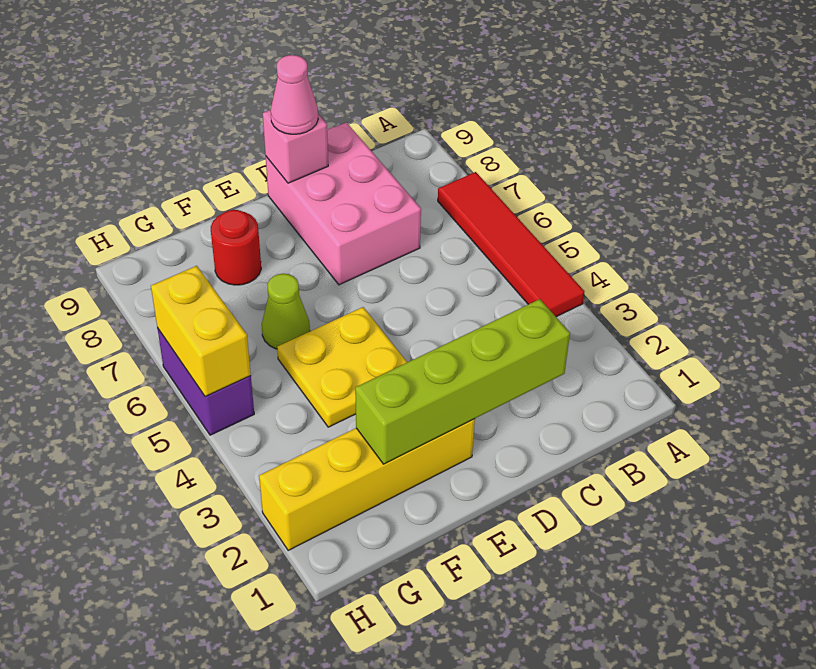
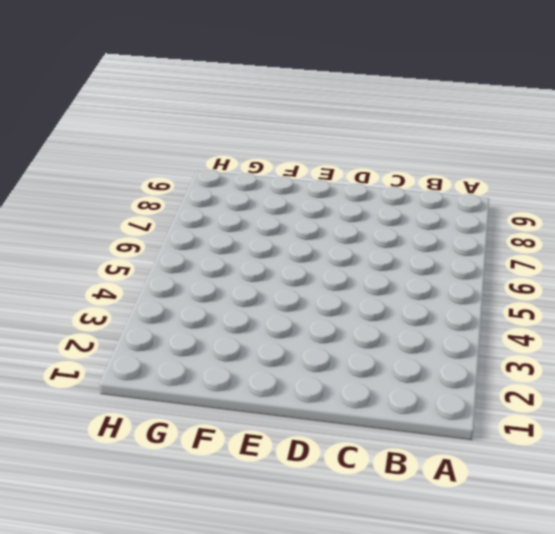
none -> red 1x4 tile [438,172,585,317]
none -> pink 2x3 brick [266,122,421,285]

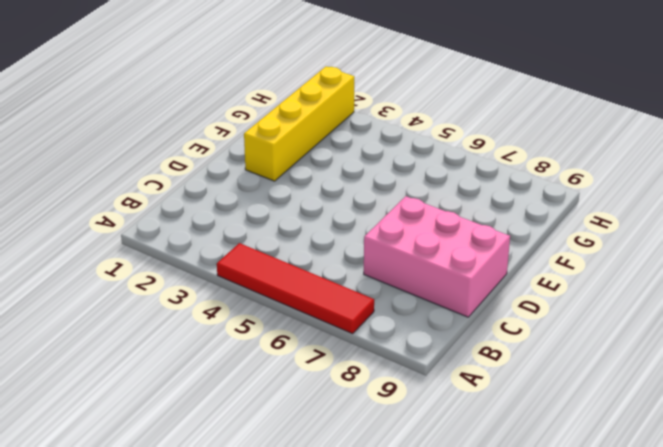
none -> yellow 2x2 plate [277,307,407,427]
none -> lime 1x1 cone [262,274,310,349]

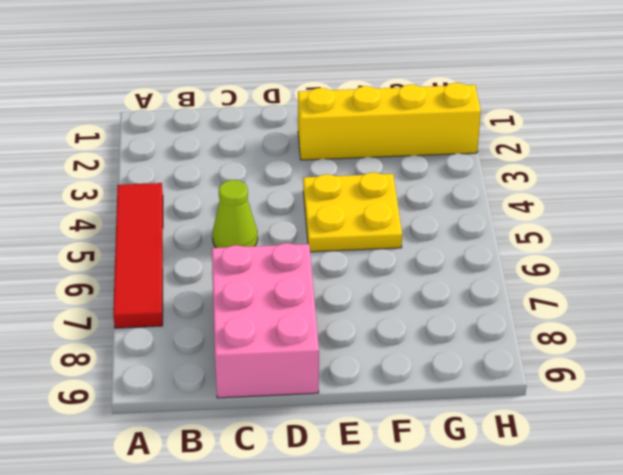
lime 1x1 cone [212,180,258,248] -> lime 1x1 cone moved to [262,274,310,349]
none -> red 1x1 round brick [211,210,261,285]
none -> purple 1x2 brick [157,328,254,435]

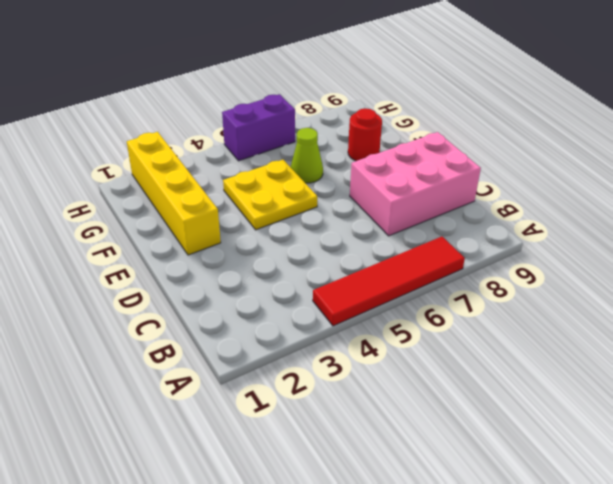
none -> lime 1x4 brick [355,299,570,464]
none -> pink 1x1 brick [263,110,328,183]

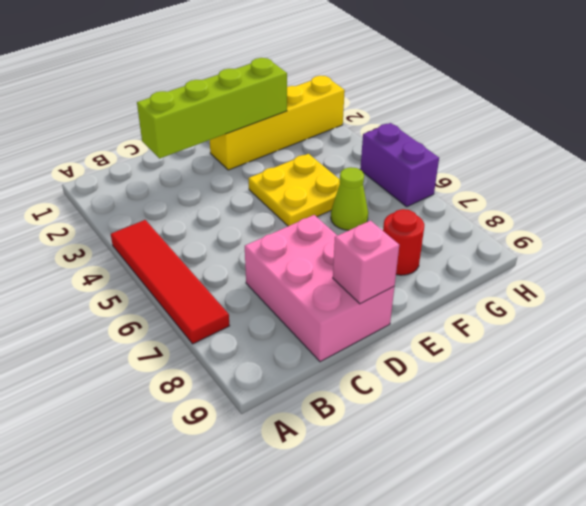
none -> yellow 1x2 brick [151,266,251,397]
none -> pink 1x1 cone [271,55,318,134]

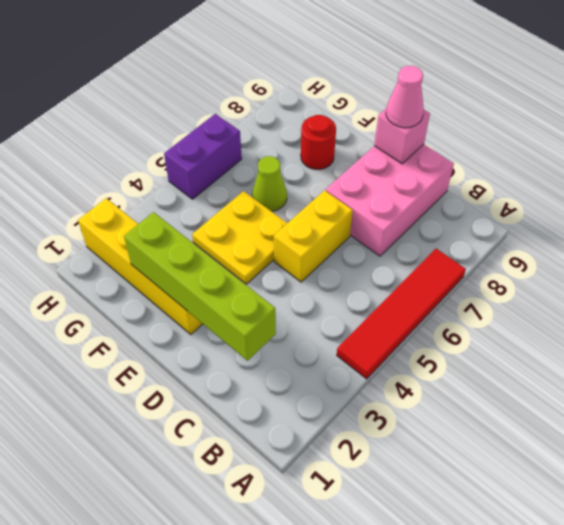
yellow 1x2 brick [274,190,353,282] -> yellow 1x2 brick moved to [151,266,251,397]

